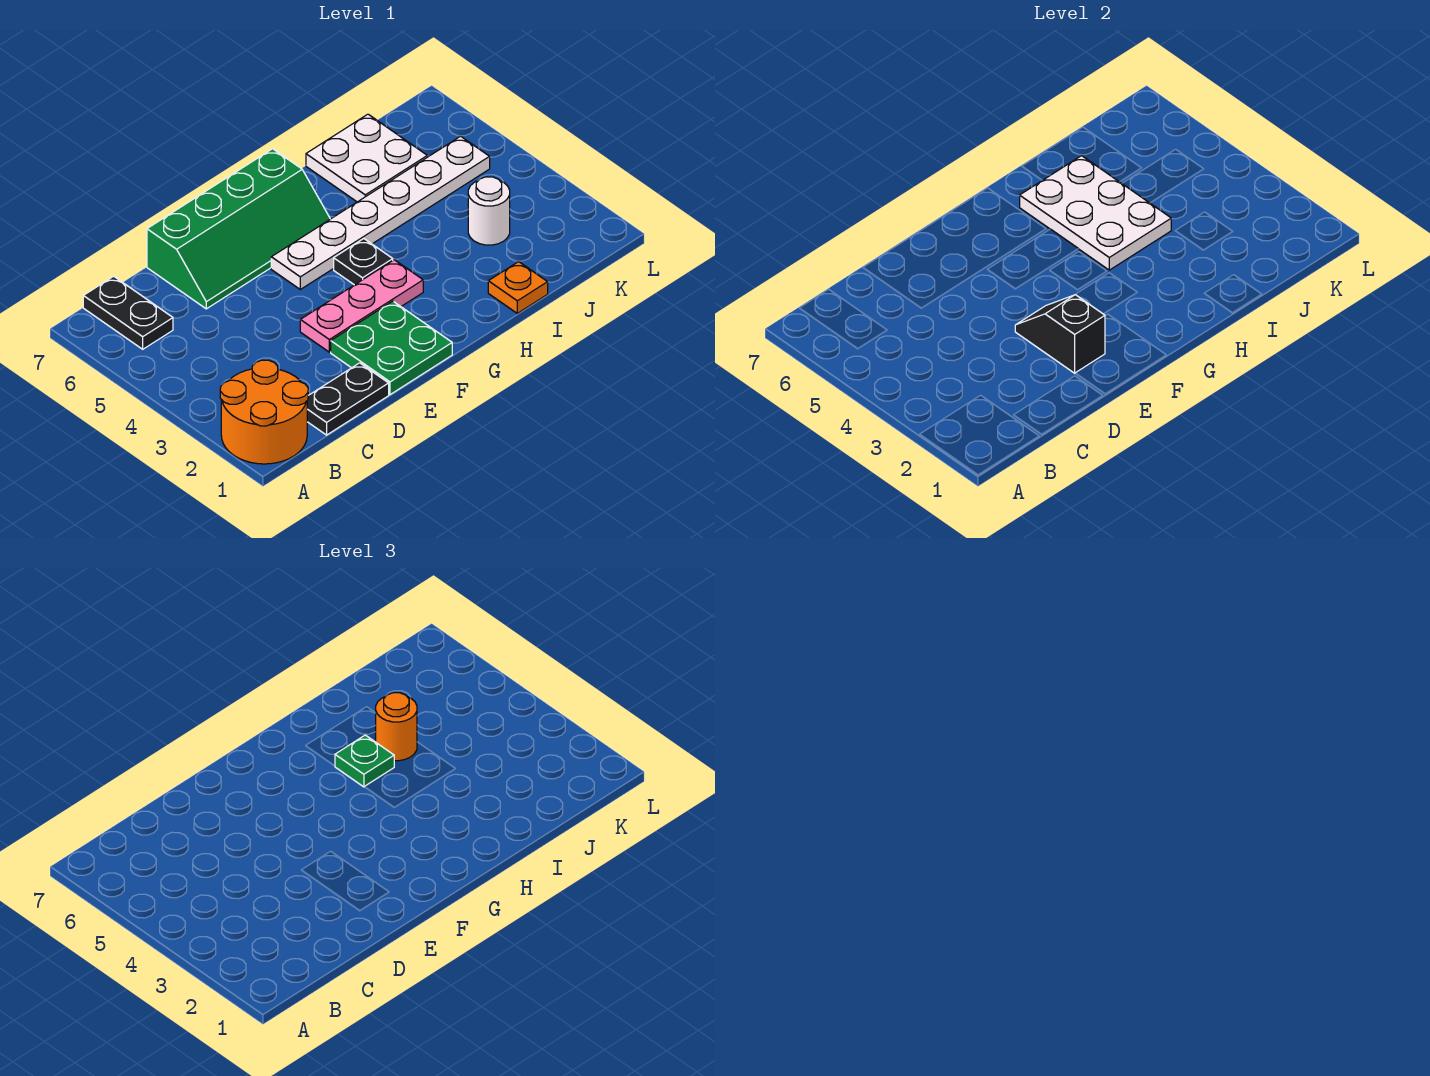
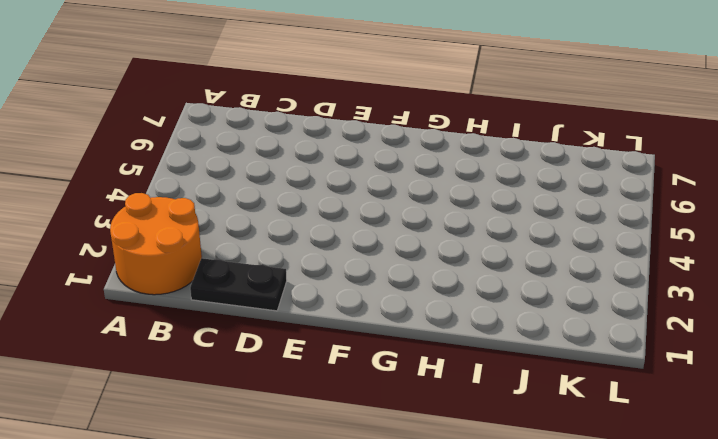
none -> black 1x2 plate [83,276,173,349]
none -> green 2x4 slope [147,149,330,309]
none -> green 2x2 plate [331,301,452,395]

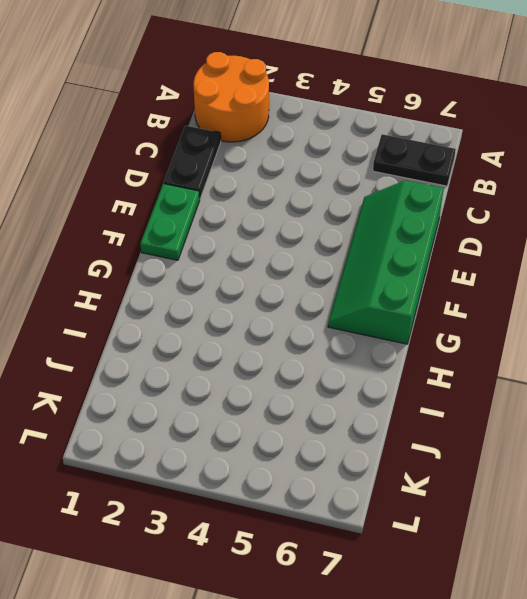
green 1x2 plate [140,184,200,260] -> green 2x2 plate [331,301,452,395]
none -> pink 1x3 plate [300,260,423,352]
none -> white 1x6 plate [271,136,490,289]
none -> black 1x1 plate [334,239,393,285]

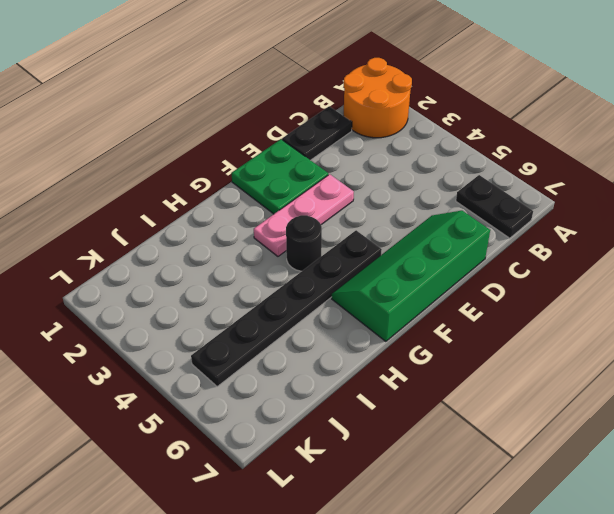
black 1x6 plate [191,230,382,386] -> white 1x6 plate [271,136,490,289]
black 1x1 round brick [286,215,322,271] -> black 1x1 plate [334,239,393,285]
none -> orange 1x1 plate [488,262,548,313]
none -> white 2x2 plate [306,114,427,202]
none -> white 1x1 round brick [468,177,510,245]

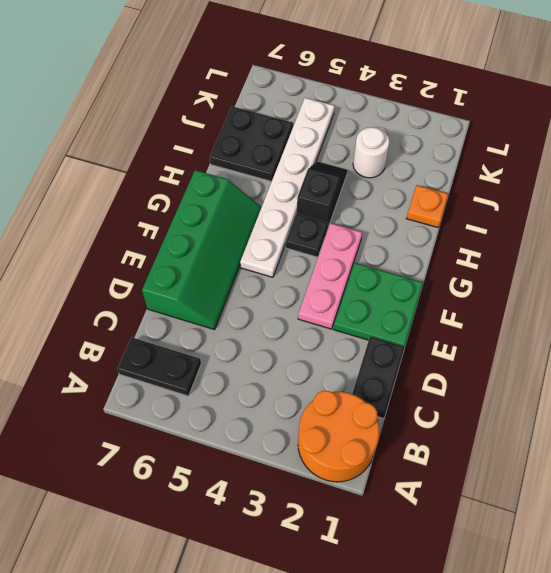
black 1x2 slope [297,161,348,227] -> black 1x2 slope turned to [1015,295,1105,373]
black 2x2 plate [210,106,293,182] -> white 2x2 plate [306,114,427,202]
none -> white 2x3 plate [1020,156,1171,270]
none -> green 1x1 plate [335,735,394,787]
none -> orange 1x1 round brick [376,693,417,761]

